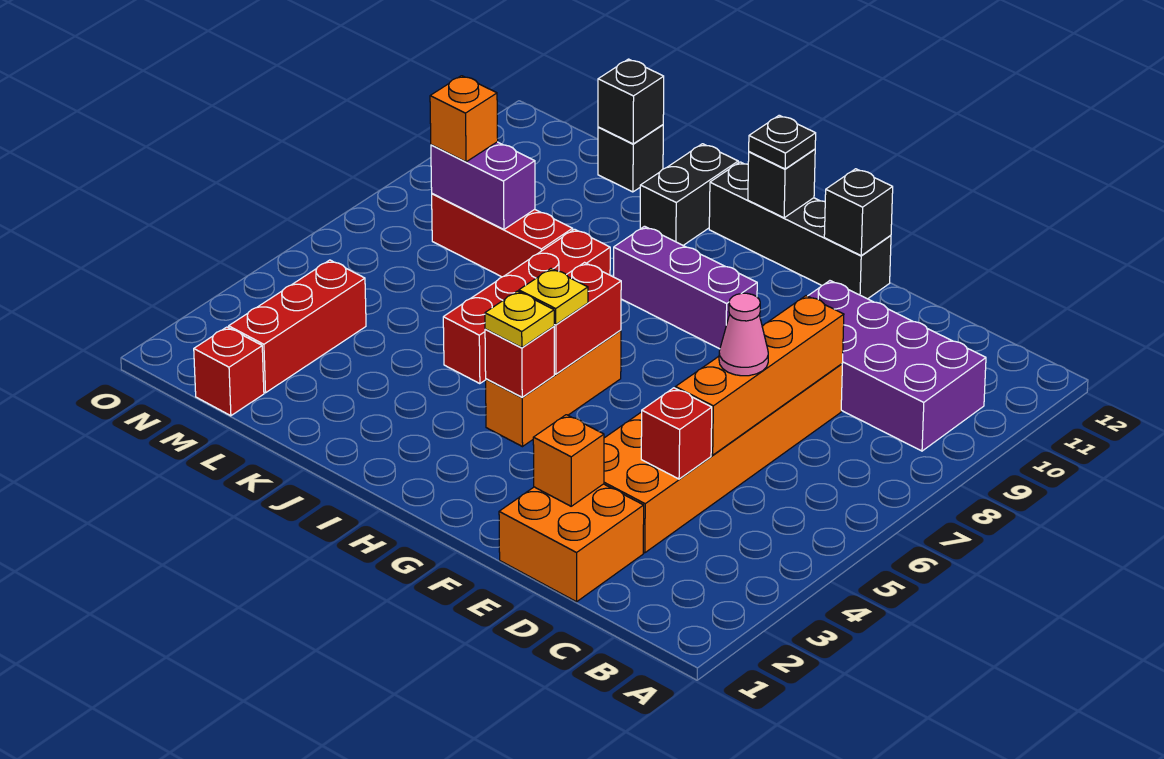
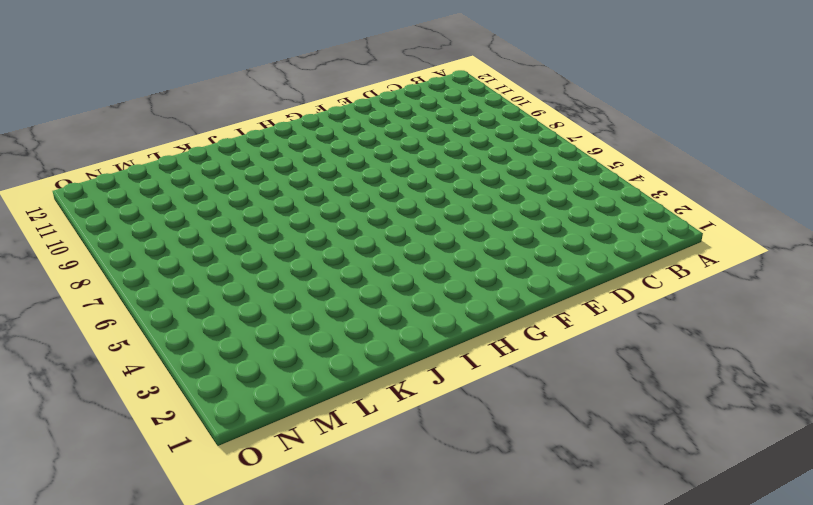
none -> purple 2x4 brick [808,281,986,451]
none -> orange 2x2 brick [499,484,644,602]
none -> orange 2x6 brick [604,364,842,553]

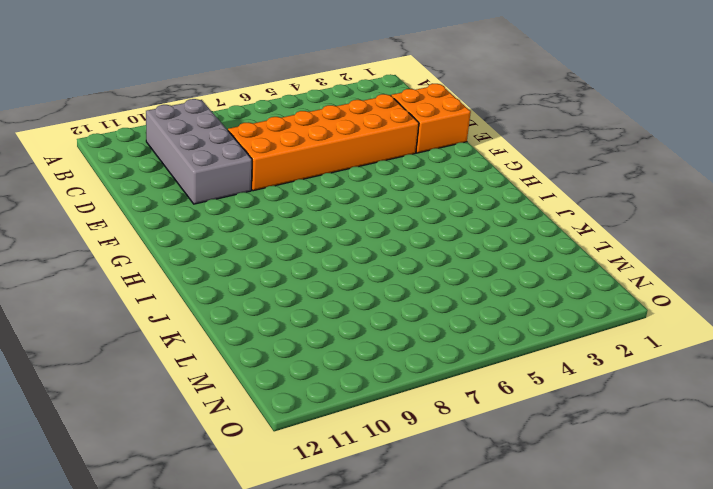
grey 2x4 brick [146,99,252,204] -> purple 2x4 brick [808,281,986,451]
none -> black 1x4 brick [709,162,891,299]
none -> purple 1x3 brick [614,226,757,349]
none -> orange 1x3 brick [486,330,621,447]

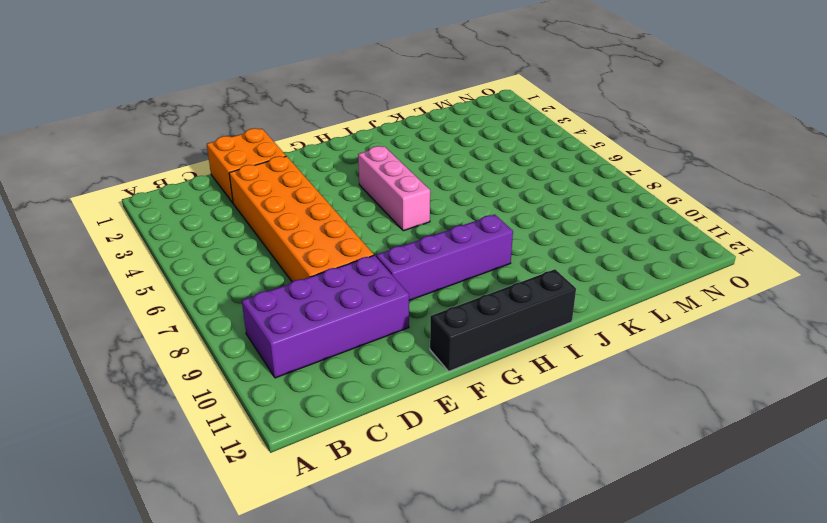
purple 1x4 brick [376,215,513,300] -> purple 1x3 brick [614,226,757,349]
pink 1x3 brick [358,146,430,231] -> orange 1x3 brick [486,330,621,447]
none -> red 1x4 brick [443,229,610,384]
none -> black 1x2 brick [640,144,738,245]
none -> red 1x3 brick [432,194,573,277]

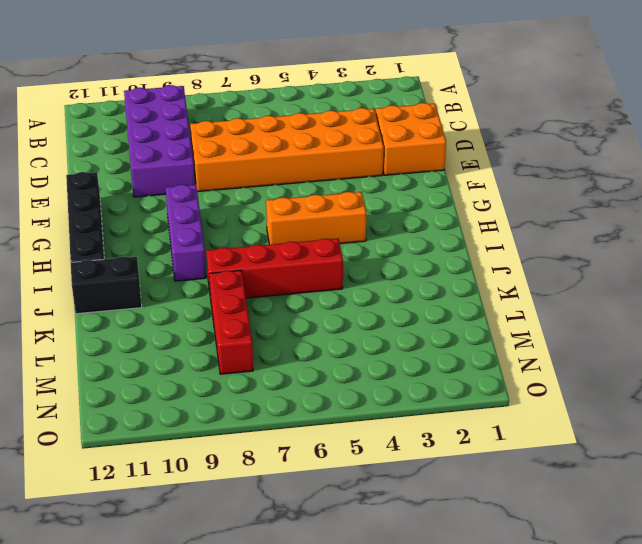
none -> black 1x1 brick [598,125,663,192]
none -> red 1x1 brick [194,327,264,416]
none -> red 1x3 brick [229,260,366,393]

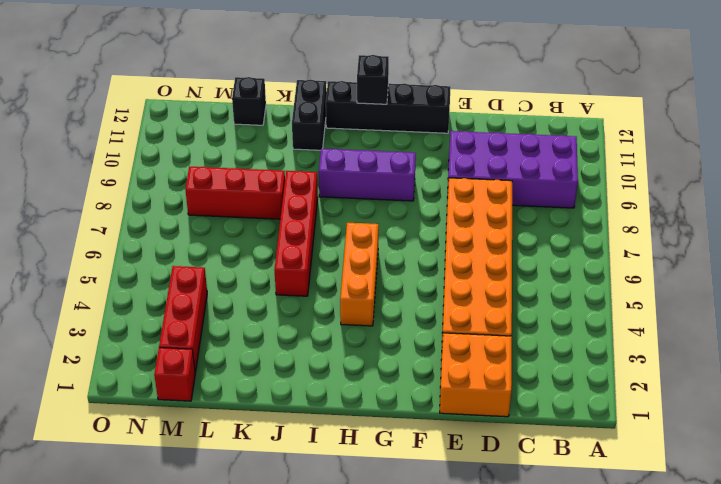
none -> red 1x1 brick [641,388,712,479]
none -> orange 1x4 brick [675,296,844,455]
none -> orange 1x1 brick [533,415,604,506]

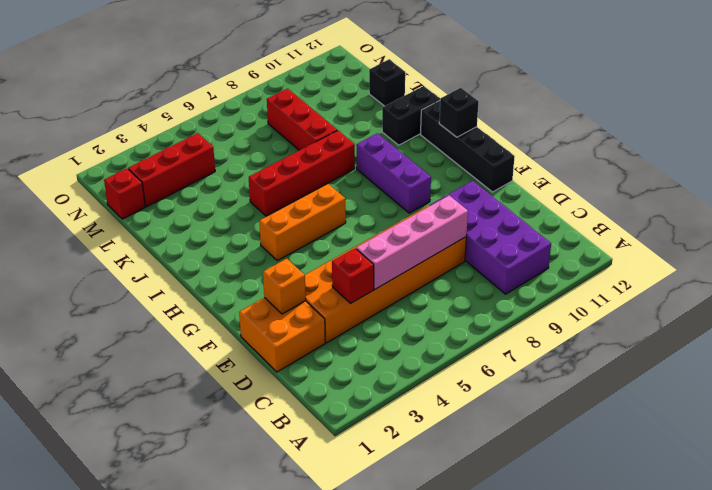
pink 1x4 brick [356,195,468,289] -> orange 1x4 brick [675,296,844,455]
none -> black 1x1 brick [824,169,893,255]
none -> red 1x1 brick [485,326,554,397]
none -> red 1x2 brick [554,263,621,374]

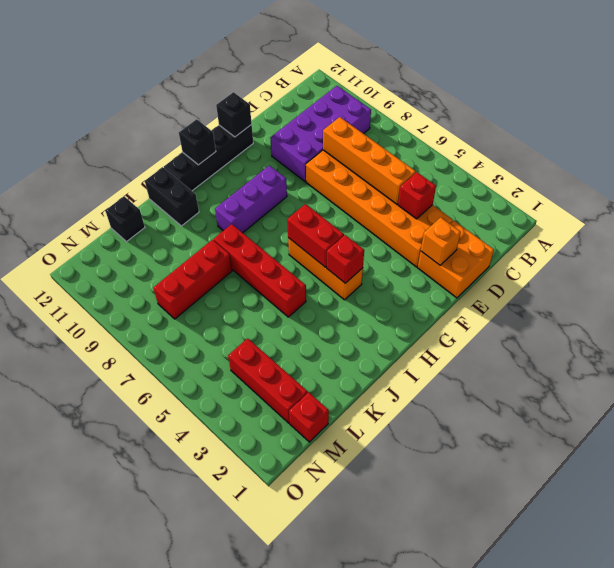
none -> purple 1x2 brick [431,142,535,229]
none -> black 1x1 brick [598,59,664,144]
none -> pink 1x1 cone [719,293,768,376]

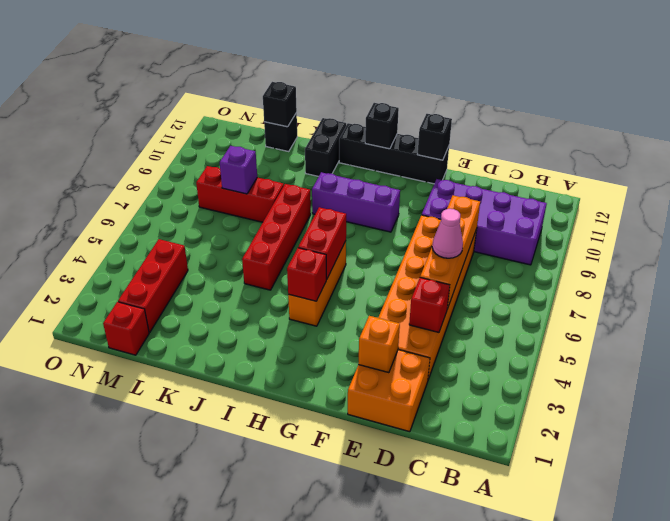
purple 1x1 brick [220,146,257,194] -> purple 1x2 brick [431,142,535,229]
none -> yellow 1x1 plate [485,291,554,348]
none -> yellow 1x1 plate [519,269,588,324]
none -> black 1x1 plate [749,115,816,169]

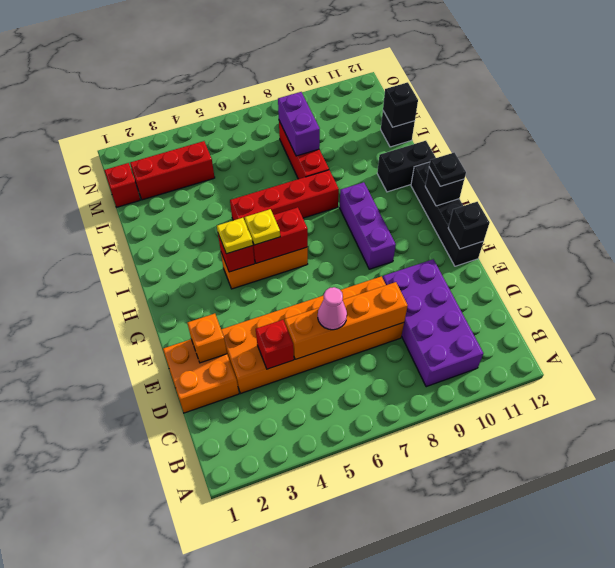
none -> orange 1x1 brick [430,76,498,162]

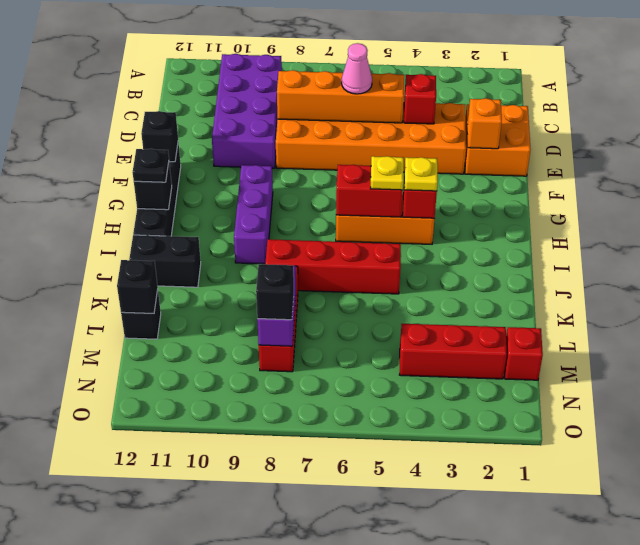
black 1x1 brick [256,264,294,320] -> orange 1x1 brick [430,76,498,162]

